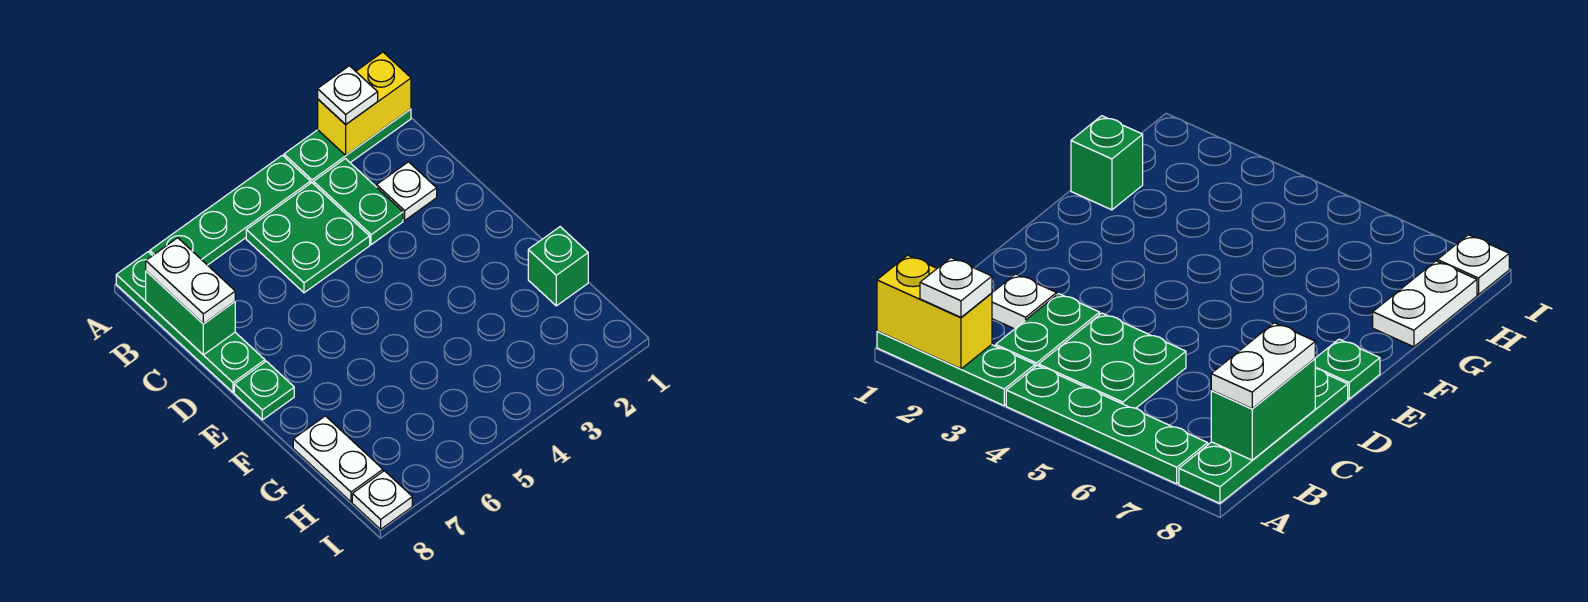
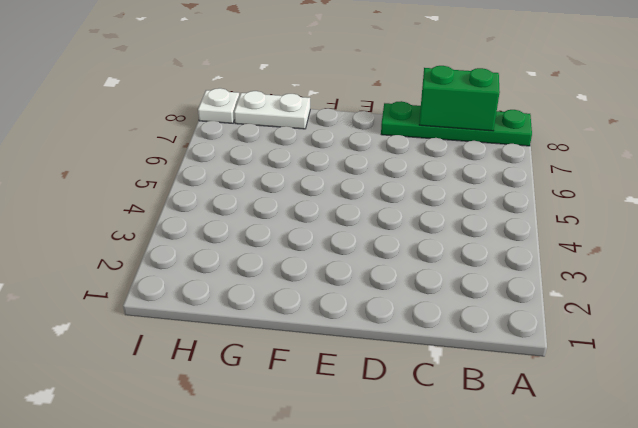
none -> green 1x3 plate [284,109,411,184]
none -> green 1x4 plate [150,155,310,265]
none -> green 1x2 plate [314,159,403,245]

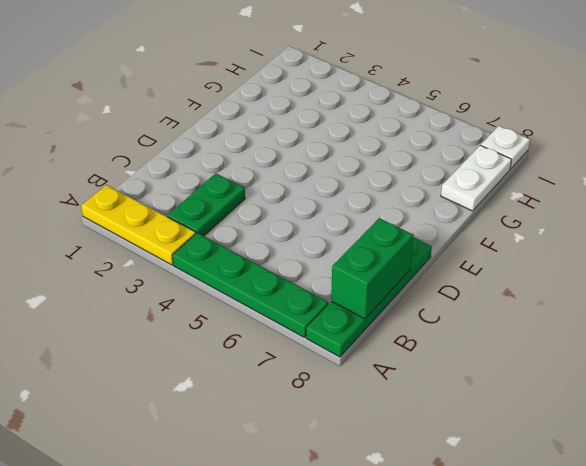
yellow 1x3 plate [81,185,196,265] -> green 1x3 plate [284,109,411,184]
none -> green 2x2 plate [246,183,370,293]
none -> white 1x1 plate [377,162,437,220]
none -> green 1x1 plate [234,361,294,420]

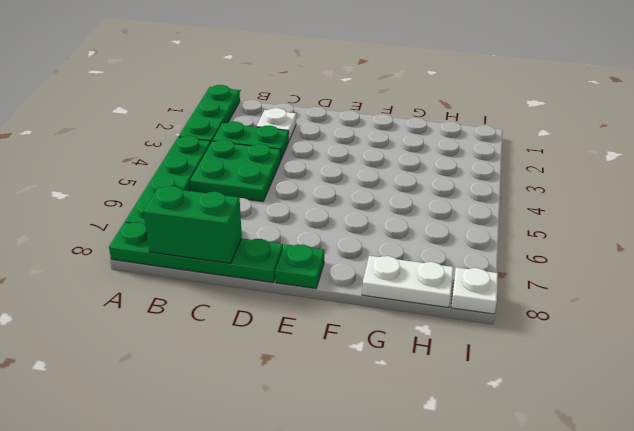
none -> green 1x1 brick [528,227,588,306]
none -> yellow 1x2 brick [318,52,411,155]
none -> white 1x1 plate [318,66,378,125]

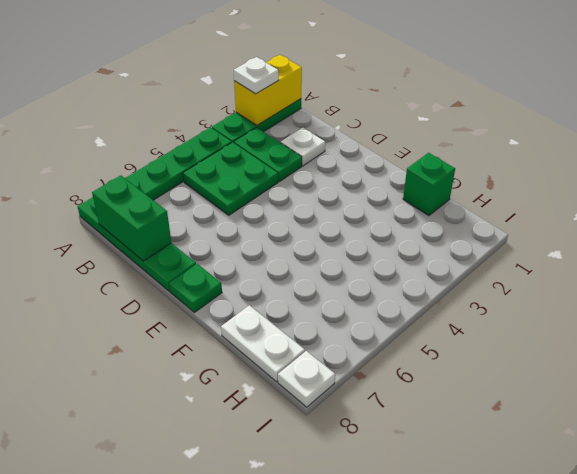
none -> white 1x2 plate [146,238,235,324]

